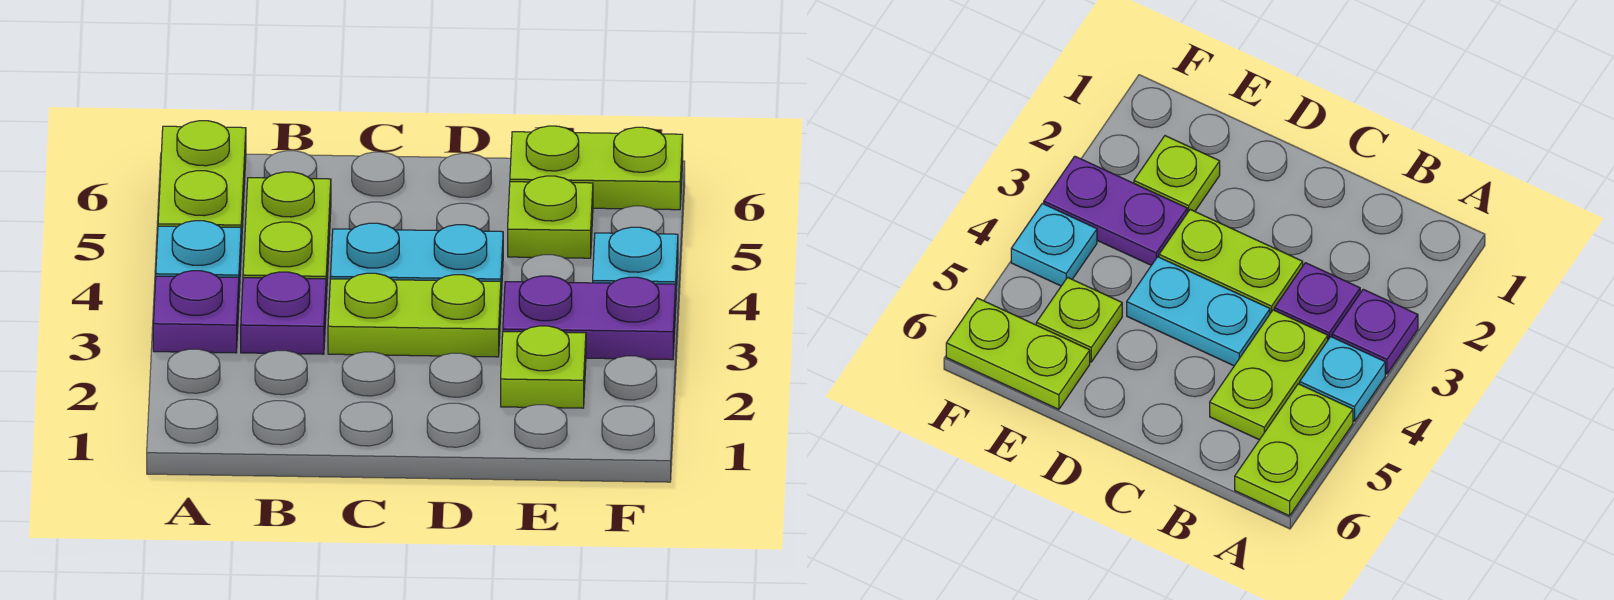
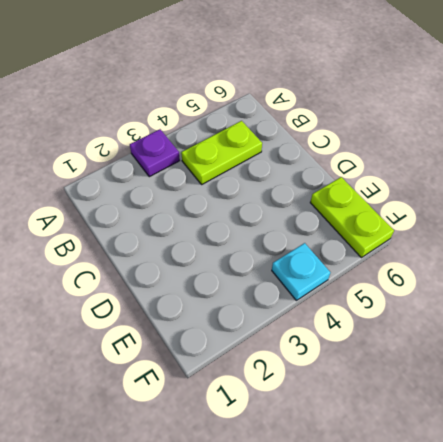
none -> cyan 1x1 plate [156,221,241,291]
none -> lime 1x2 plate [158,121,246,248]
none -> purple 1x1 plate [241,272,326,354]

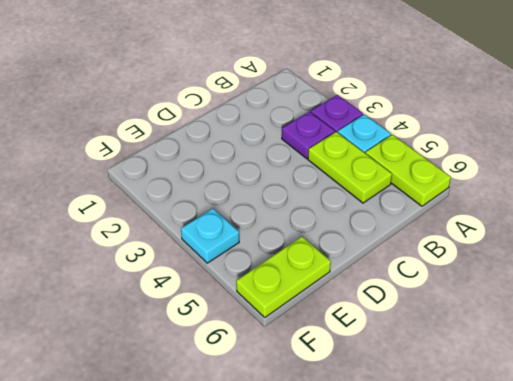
none -> lime 1x2 plate [328,273,501,357]
none -> cyan 1x2 plate [330,223,503,296]
none -> lime 1x1 plate [501,326,586,408]

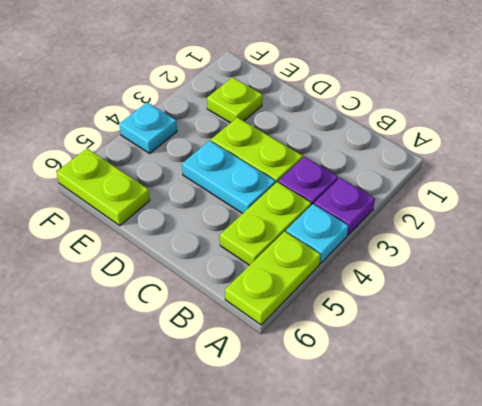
none -> purple 1x2 plate [503,276,676,360]
none -> lime 1x1 plate [508,176,593,258]

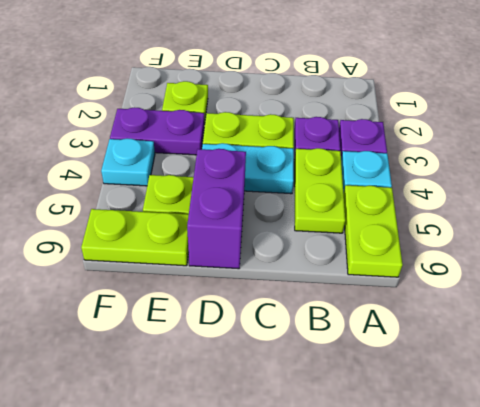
purple 1x2 brick [187,149,246,269] -> none

